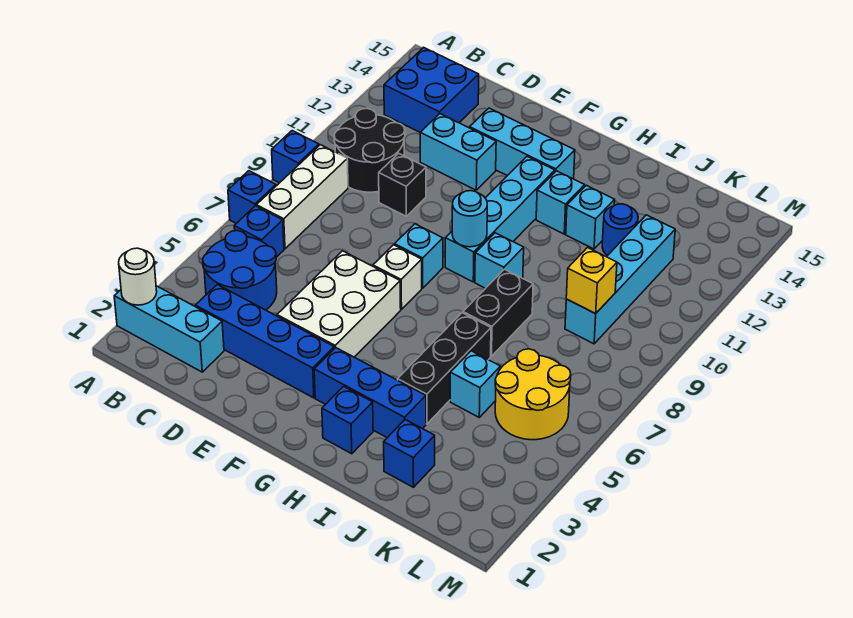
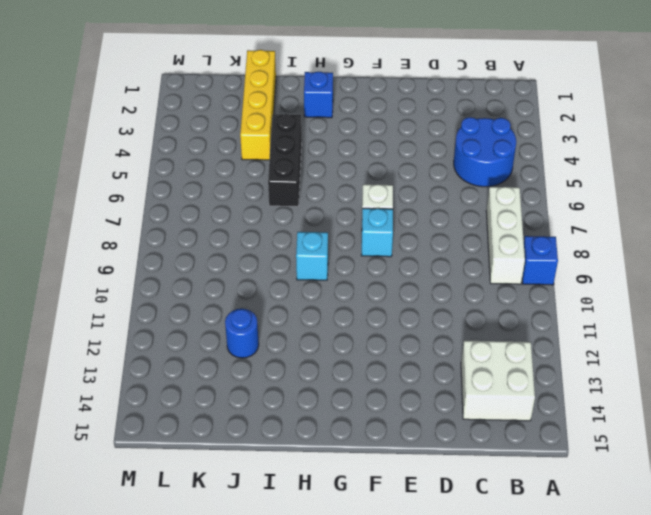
white 2x2 brick [461,341,535,421] -> blue 2x2 brick [384,47,479,132]
yellow 1x4 brick [240,50,276,160] -> blue 1x1 brick [384,420,435,487]
none -> cyan 1x3 brick [114,286,224,372]
none -> blue 1x1 brick [228,171,276,223]
none -> blue 1x1 brick [234,206,284,257]
none -> black 2x2 round brick [334,108,405,192]

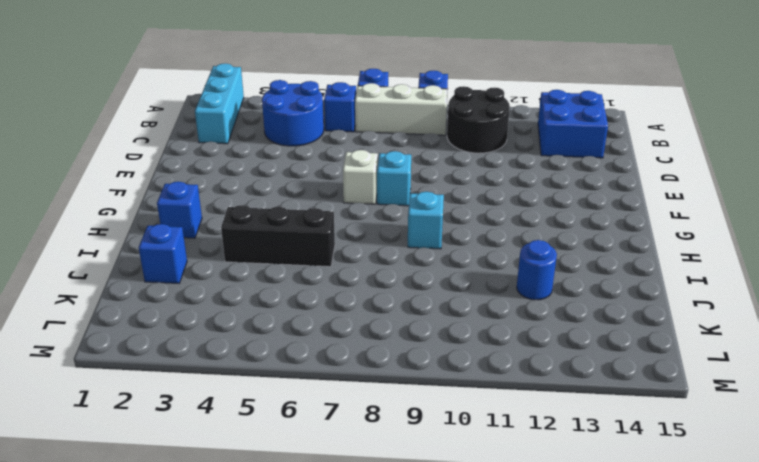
none -> blue 1x4 brick [195,285,334,398]
none -> black 1x1 brick [379,153,426,216]
none -> cyan 1x2 brick [420,114,496,190]
none -> white 2x3 brick [277,251,401,357]

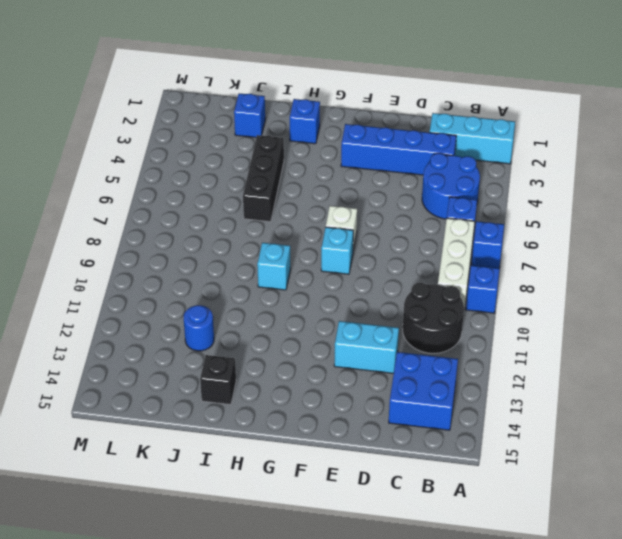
black 1x1 brick [200,355,236,405] -> black 1x1 brick moved to [379,153,426,216]
none -> white 2x3 brick [277,251,401,357]
none -> cyan 1x3 brick [470,108,575,179]
none -> blue 1x3 brick [314,348,426,438]
none -> cyan 1x4 brick [445,157,555,282]

